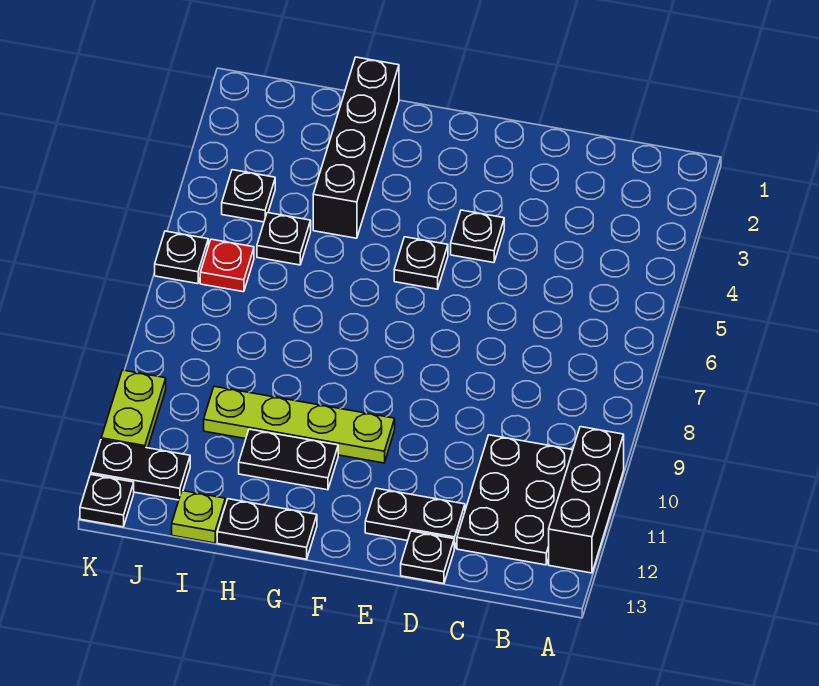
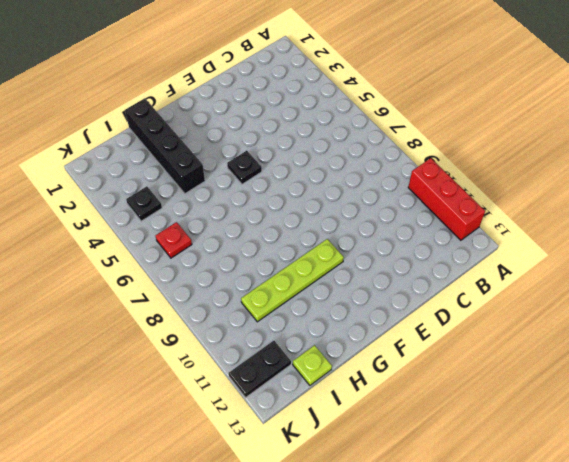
red 1x3 brick [408,158,485,240] -> black 1x3 brick [549,427,624,573]
none -> black 2x3 plate [457,435,573,565]
none -> black 1x2 plate [365,488,465,549]
none -> black 1x1 plate [401,531,454,584]

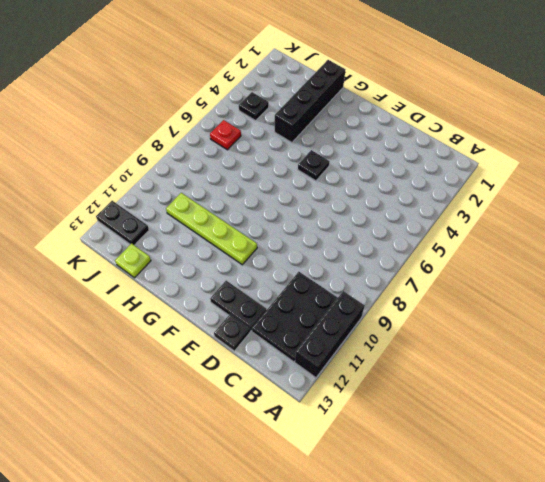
none -> black 1x1 plate [451,210,504,263]
none -> black 1x2 plate [239,429,338,490]
none -> black 1x2 plate [217,499,317,559]

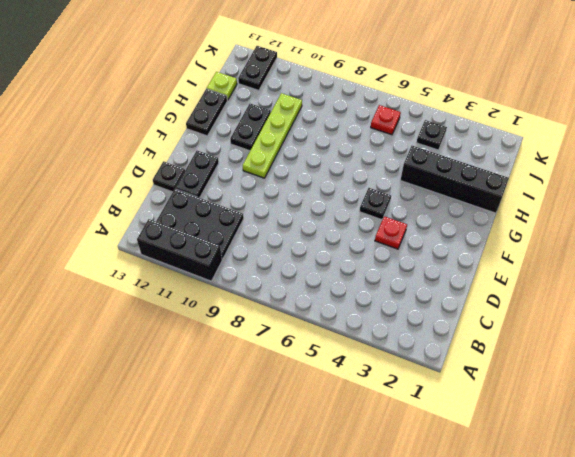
red 1x1 plate [375,216,407,249] -> black 1x1 plate [451,210,504,263]
none -> black 1x1 plate [257,213,311,265]
none -> black 1x1 plate [155,231,208,284]
none -> lime 1x2 plate [101,370,166,448]

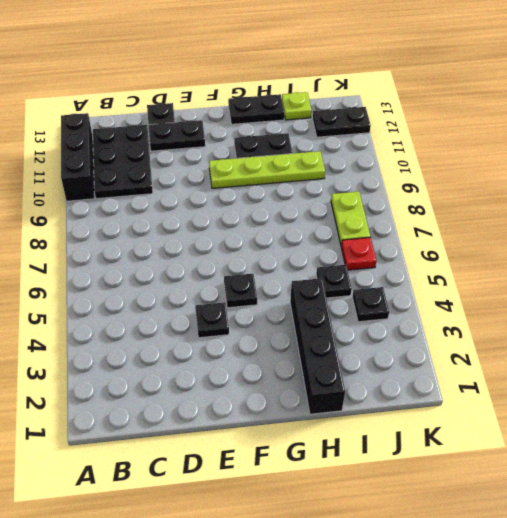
lime 1x2 plate [331,192,370,245] -> lime 1x2 plate moved to [101,370,166,448]
none -> black 1x1 plate [155,231,208,284]
none -> black 1x1 plate [80,474,134,527]

